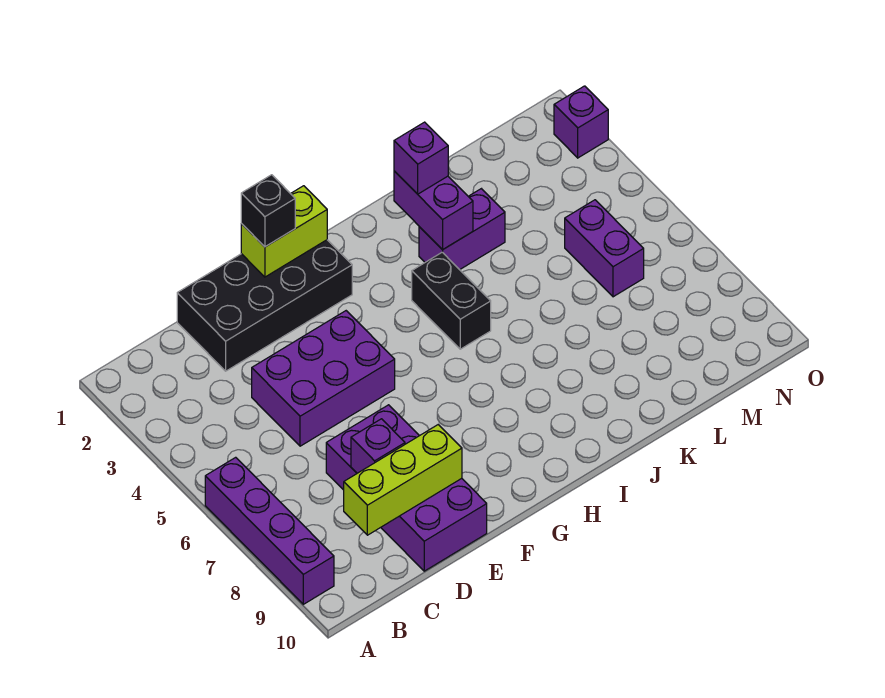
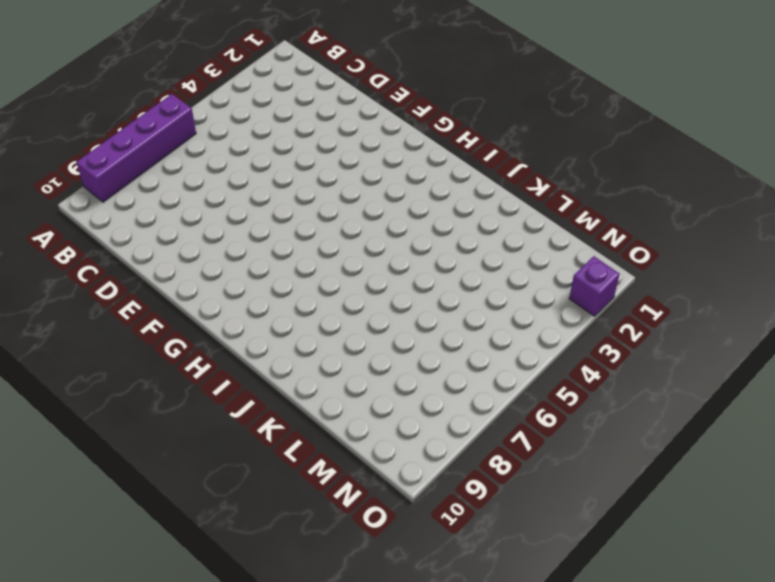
none -> black 2x4 brick [177,240,352,371]
none -> purple 2x3 brick [252,311,395,446]
none -> purple 2x4 brick [326,405,487,571]

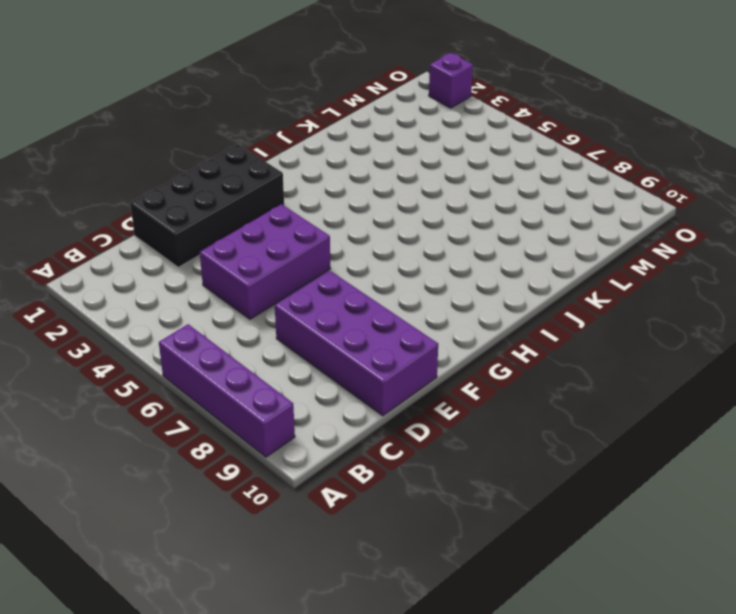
none -> black 1x2 brick [412,252,491,349]
none -> purple 1x2 brick [419,189,505,270]
none -> purple 1x2 brick [565,200,644,297]

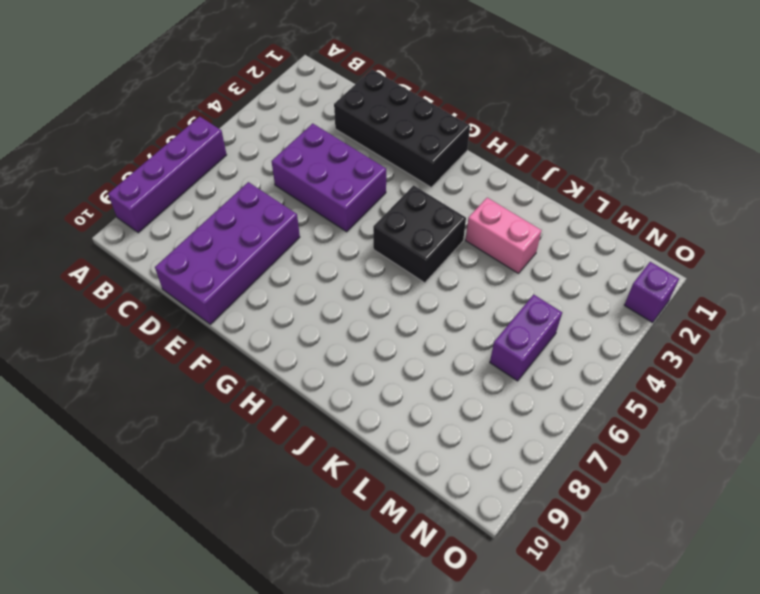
black 2x2 brick [373,185,466,283] -> black 1x2 brick [412,252,491,349]
pink 1x2 brick [466,198,542,274] -> purple 1x2 brick [419,189,505,270]
none -> lime 1x3 brick [344,425,462,535]
none -> purple 1x1 brick [351,419,405,473]
none -> lime 1x2 brick [241,186,327,277]

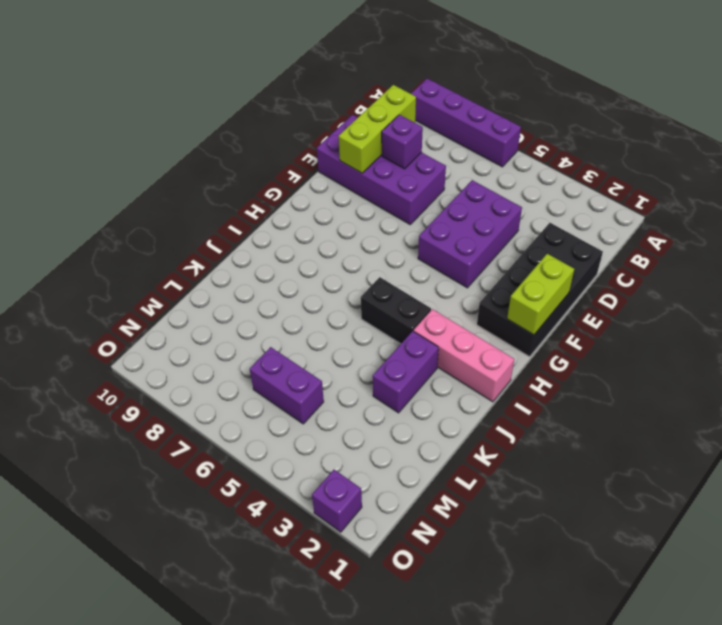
pink 1x3 brick [414,309,514,402] -> none
none -> purple 1x2 brick [394,171,473,250]
none -> black 1x1 brick [241,175,295,247]
none -> purple 1x1 brick [394,122,448,194]

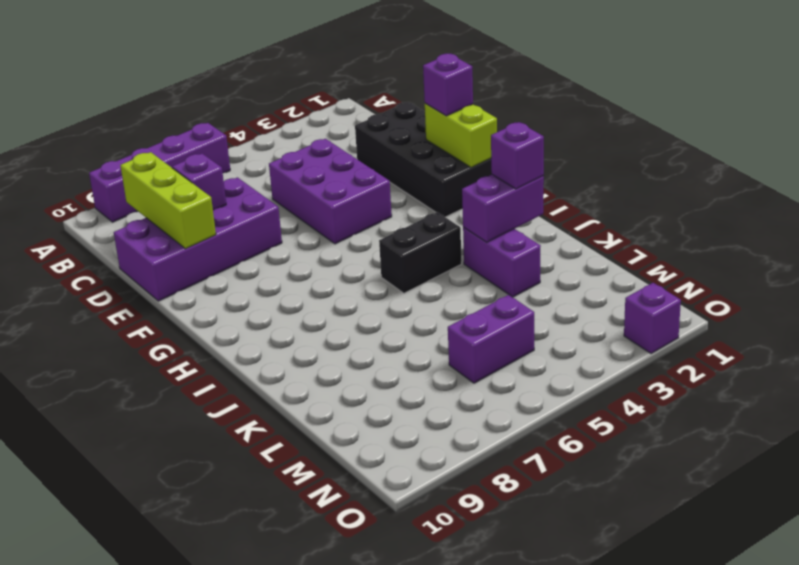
purple 1x1 brick [423,54,473,116] -> black 1x1 brick [241,175,295,247]

